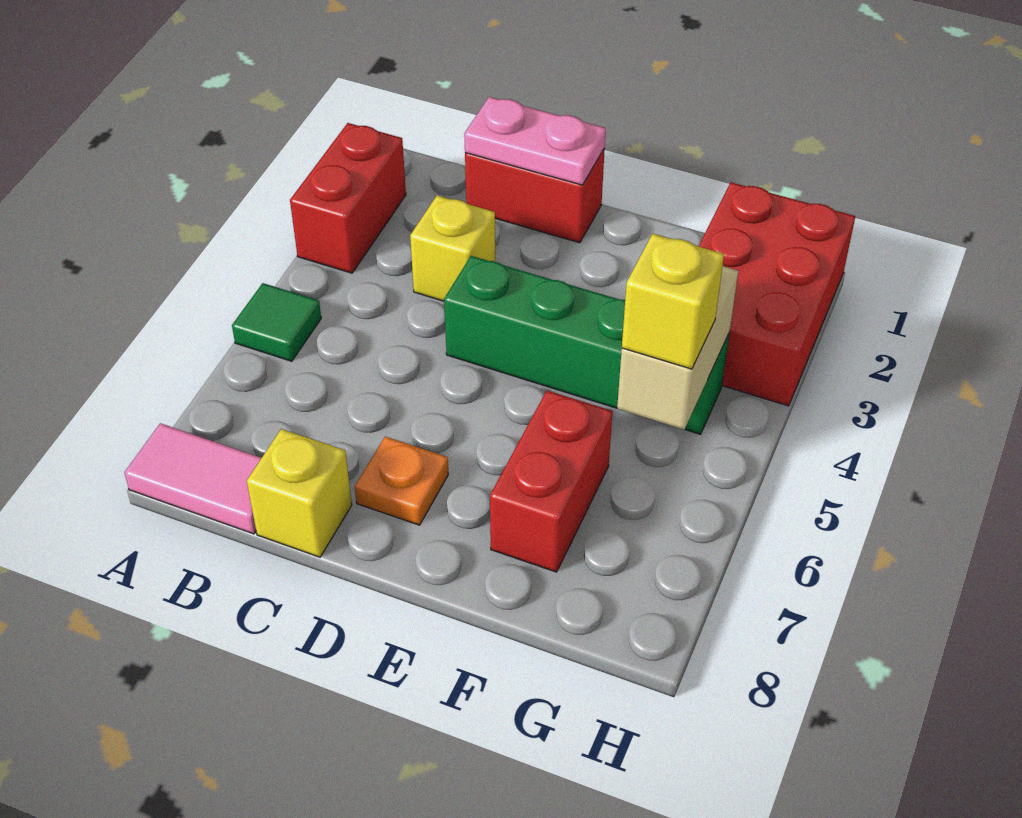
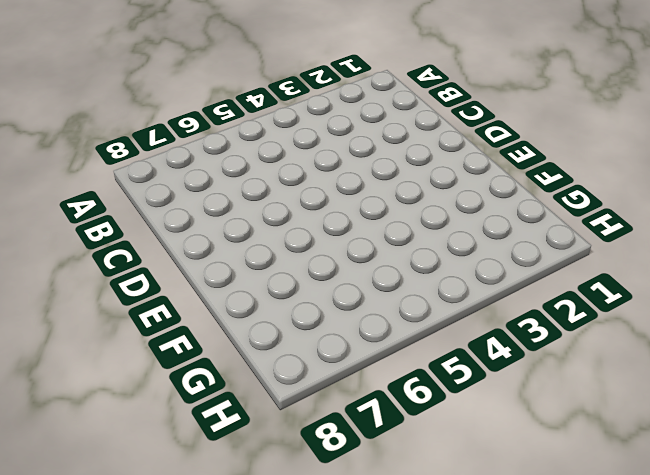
none -> red 1x2 brick [290,123,406,273]
none -> green 1x1 tile [232,283,321,361]
none -> pink 1x2 tile [124,423,261,534]

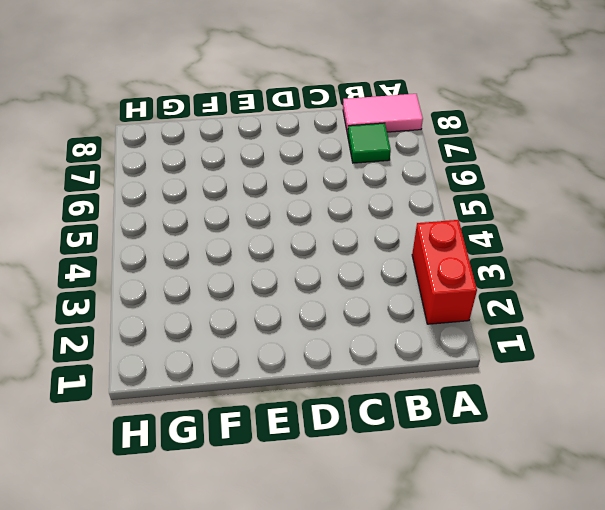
green 1x1 tile [348,123,391,163] -> green 1x1 tile moved to [232,283,321,361]
none -> red 1x2 brick [465,149,605,243]
none -> yellow 1x1 brick [410,195,495,301]
none -> yellow 1x1 brick [247,429,352,557]

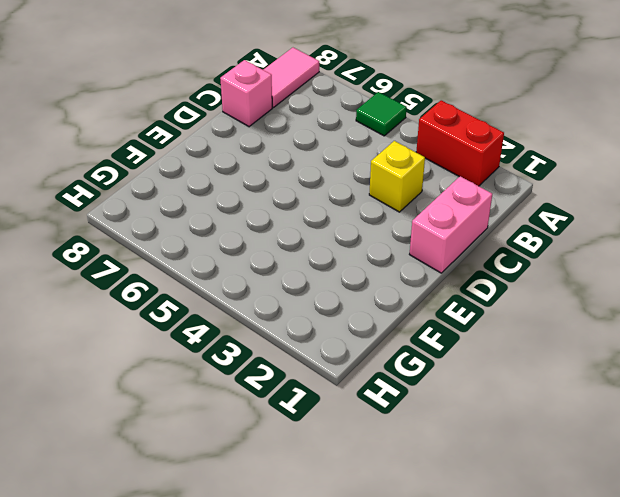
pink 1x2 brick [409,176,492,273] -> red 1x2 brick [465,149,605,243]
pink 1x1 brick [220,60,272,127] -> yellow 1x1 brick [247,429,352,557]
none -> green 1x4 brick [444,256,729,434]
none -> orange 1x1 plate [355,437,448,525]
none -> red 1x2 brick [490,391,612,572]

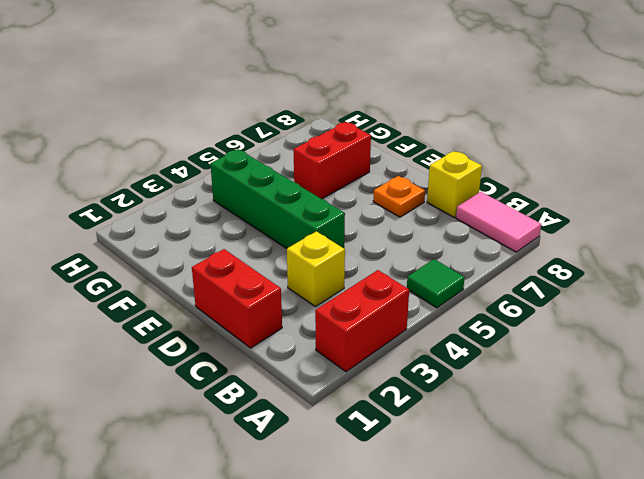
none -> red 2x3 brick [699,182,855,406]
none -> pink 1x2 plate [464,97,606,185]
none -> tan 1x2 brick [617,266,738,430]

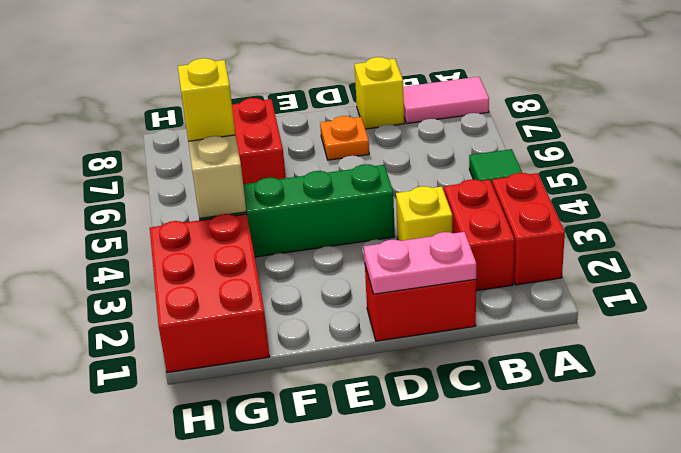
red 1x2 brick [444,180,515,291] -> none

